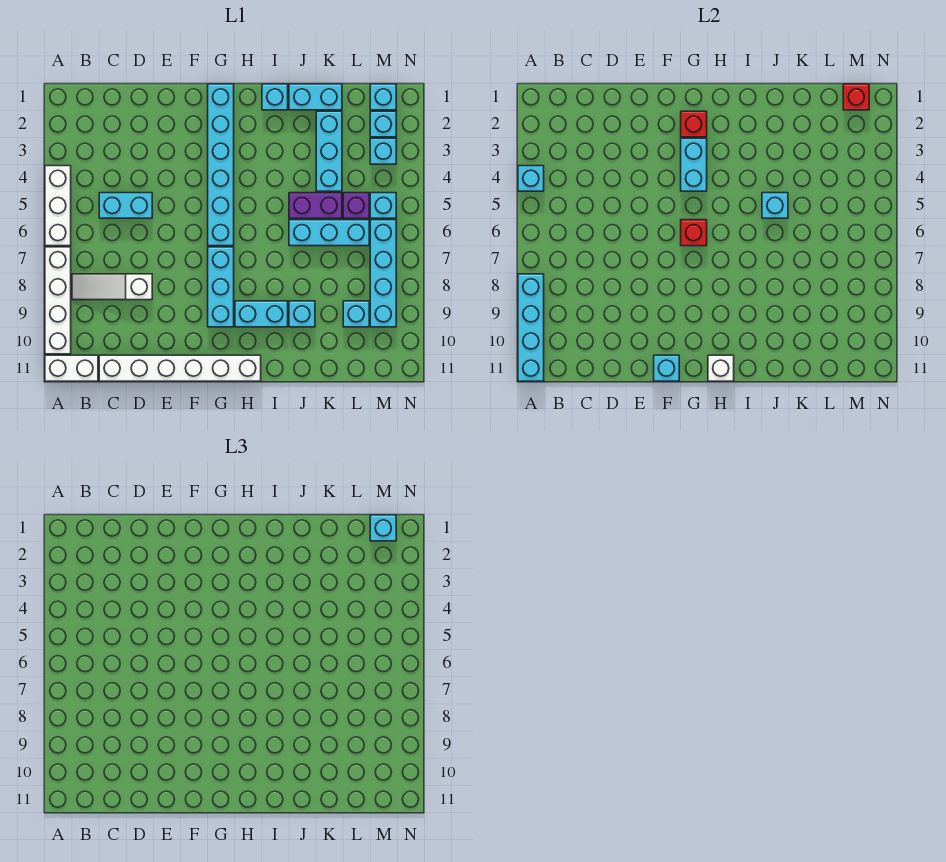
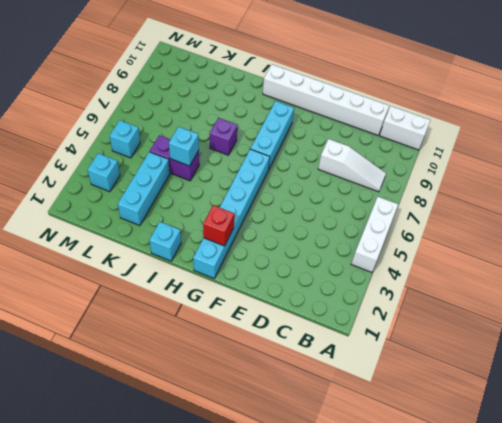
purple 1x1 brick [210,118,237,155] -> purple 1x1 brick moved to [343,193,369,218]
none -> white 1x4 brick [45,247,71,354]
none -> cyan 1x2 brick [99,193,152,218]
none -> cyan 1x2 brick [235,301,288,327]
none -> cyan 1x2 brick [289,84,342,110]

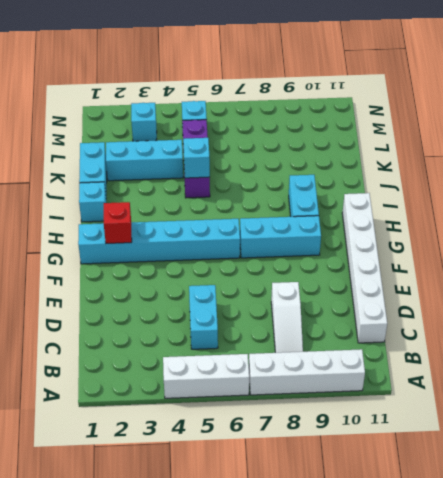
none -> white 1x2 brick [45,355,98,381]
none -> cyan 1x3 brick [289,220,369,246]
none -> cyan 1x1 brick [289,301,315,327]
none -> cyan 1x1 brick [343,301,369,327]

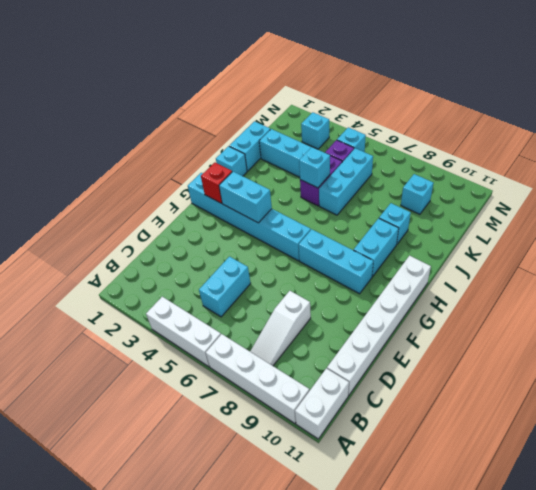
none -> cyan 1x1 brick [370,84,396,110]
none -> cyan 1x1 brick [370,111,396,137]
none -> cyan 1x4 brick [370,220,396,327]
none -> cyan 1x1 brick [518,166,544,191]

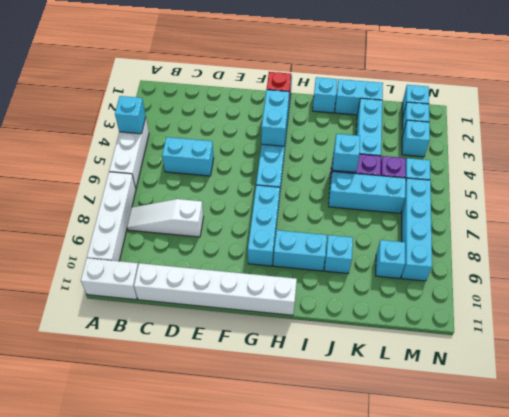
none -> cyan 1x4 brick [518,274,544,381]
none -> cyan 1x1 brick [654,355,679,381]
none -> red 1x1 brick [681,220,707,246]
none -> white 1x1 brick [708,355,734,381]

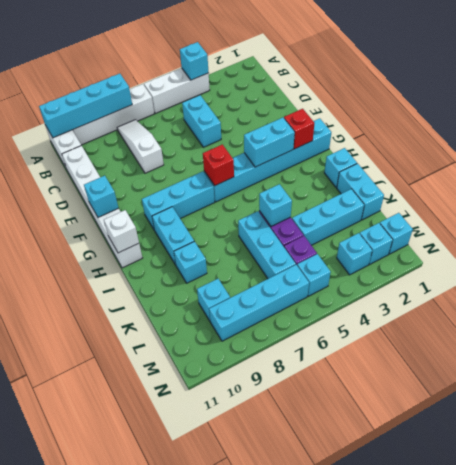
none -> red 1x1 brick [843,84,869,110]
none -> cyan 1x1 brick [370,515,396,541]

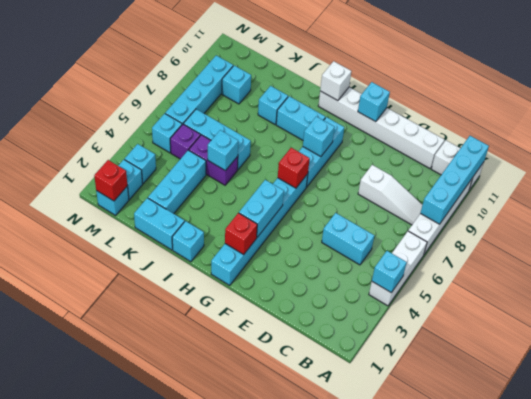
cyan 1x1 brick [303,116,335,157] -> cyan 1x1 brick moved to [370,515,396,541]

